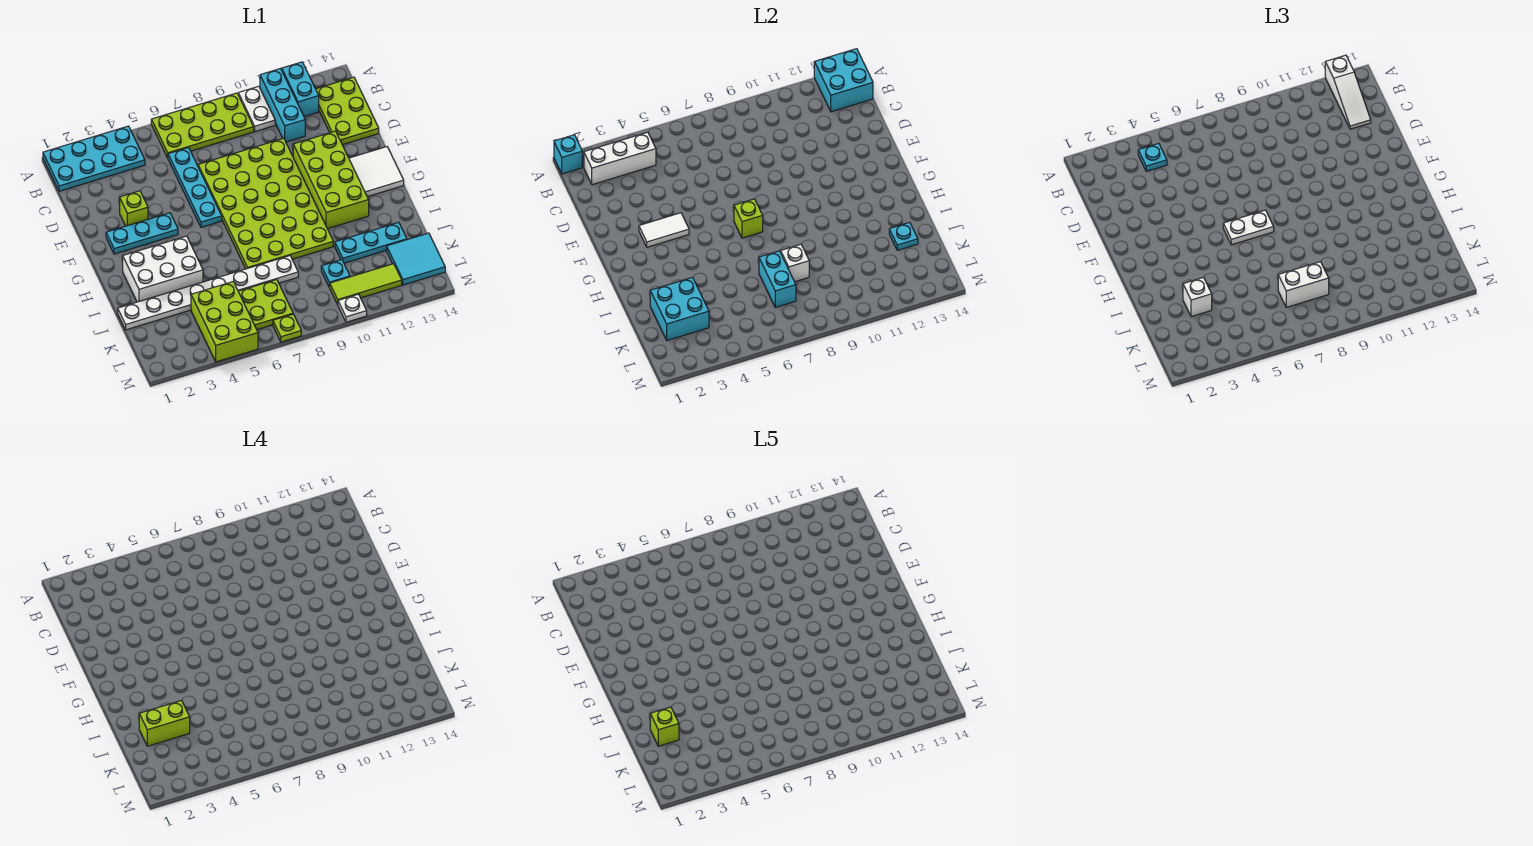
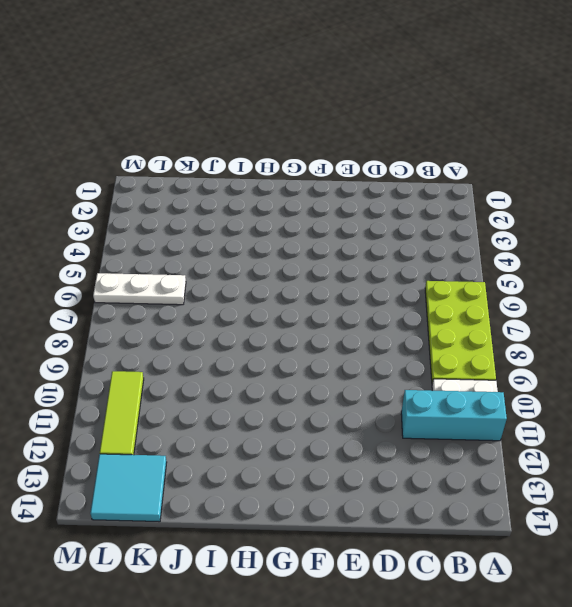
white 1x3 plate [93,273,186,305] -> lime 2x2 plate [238,280,293,330]
none -> cyan 2x4 plate [43,126,145,191]
none -> cyan 1x2 brick [282,62,319,117]
none -> lime 2x3 plate [316,77,379,145]
none -> cyan 1x4 plate [168,148,222,227]

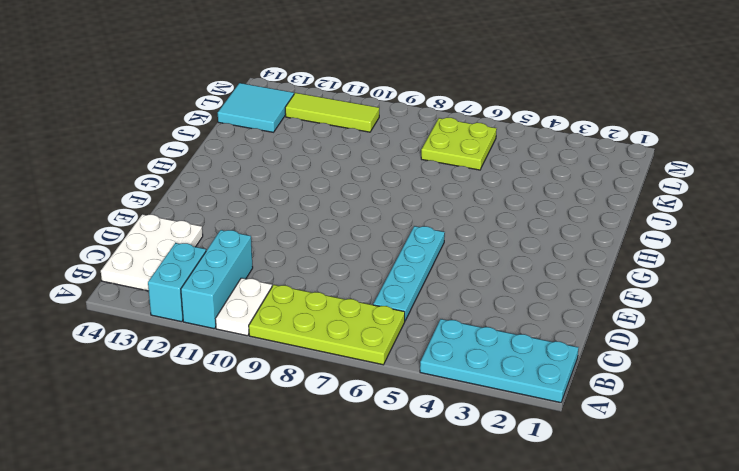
white 2x3 plate [101,214,203,291] -> lime 2x3 plate [316,77,379,145]
none -> lime 4x6 plate [198,138,333,269]
none -> lime 1x1 brick [120,191,148,226]
none -> lime 2x4 brick [293,131,369,229]
none -> cyan 1x3 plate [106,213,178,254]

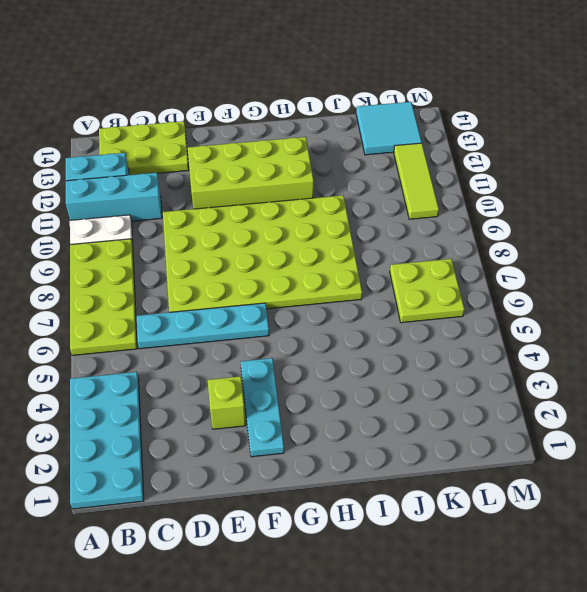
none -> white 2x2 tile [349,147,404,197]
none -> white 2x3 brick [123,236,203,302]
none -> white 1x8 plate [118,256,298,330]
none -> cyan 1x3 plate [335,222,407,263]

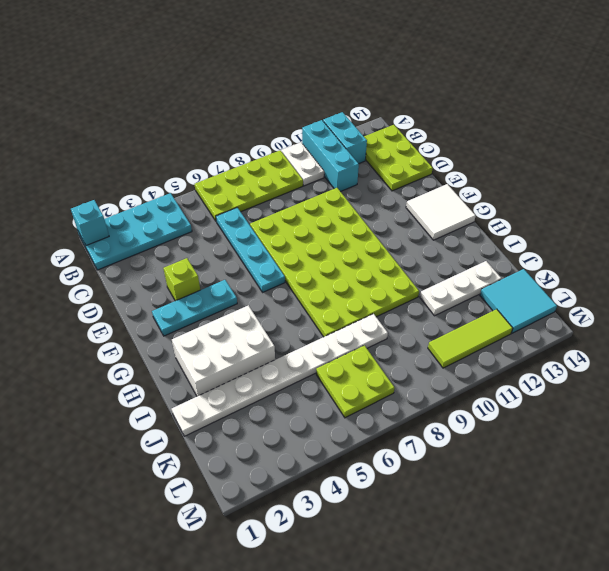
white 1x3 plate [420,261,501,316] -> cyan 1x3 plate [335,222,407,263]
none -> lime 2x4 brick [293,131,369,229]
none -> lime 2x3 brick [191,282,258,362]
none -> cyan 1x1 plate [321,260,350,287]
none -> lime 1x1 plate [273,314,301,342]

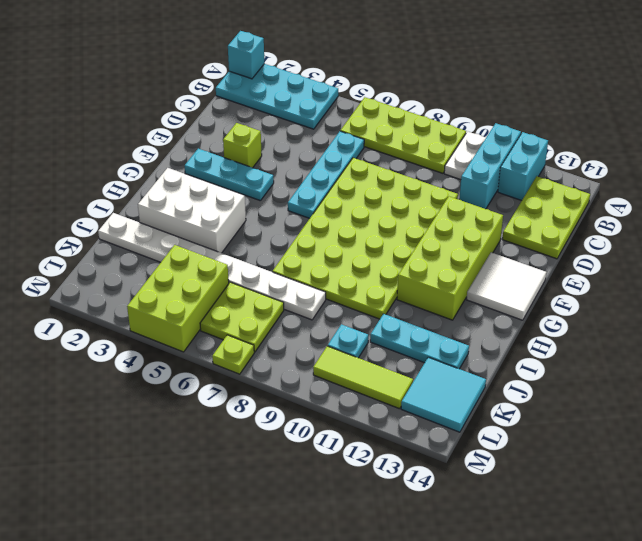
none -> white 1x1 plate [338,294,367,322]
none -> cyan 2x2 brick [814,49,873,112]
none -> white 1x3 brick [584,132,656,185]
none -> white 1x2 tile [639,213,689,247]

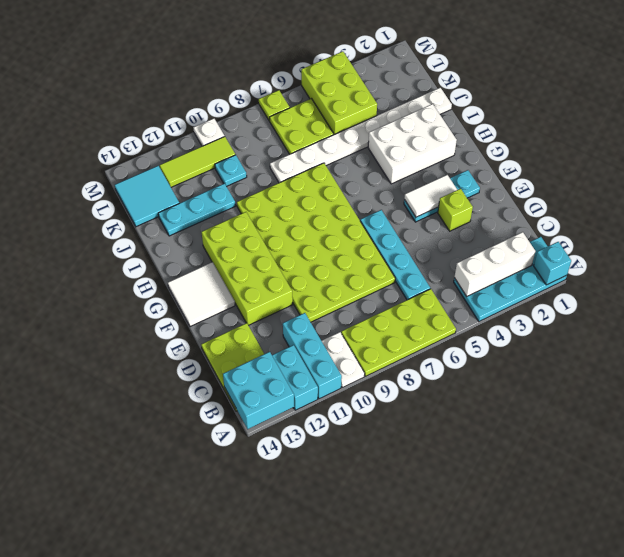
none -> lime 1x1 brick [734,199,763,238]
none -> cyan 2x2 brick [650,278,709,340]
none -> cyan 1x2 brick [759,251,796,307]
none -> white 1x1 brick [781,244,809,282]

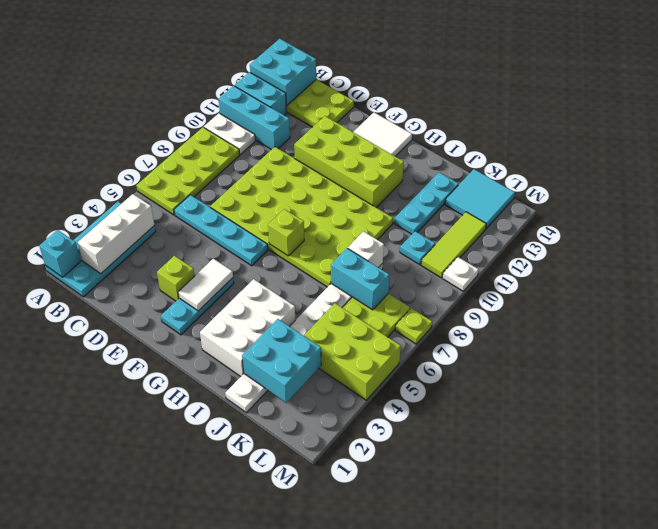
none -> cyan 1x1 plate [889,222,918,250]
none -> white 1x3 slope [1325,55,1371,129]
none -> cyan 1x1 plate [1138,143,1167,171]
none -> white 1x2 plate [1223,210,1274,245]

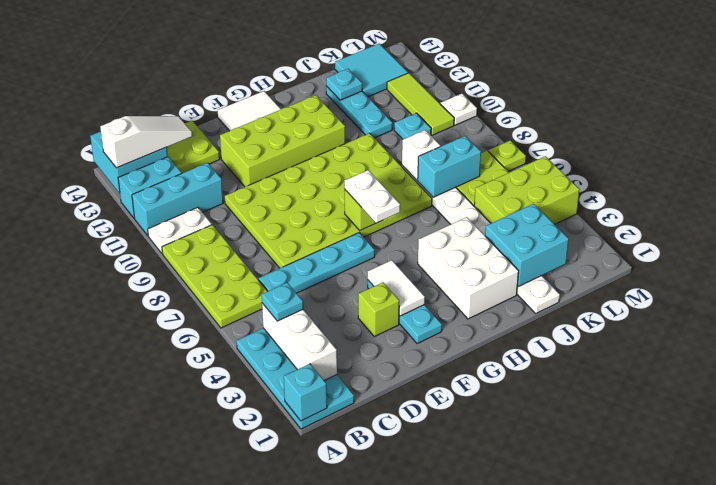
none -> white 1x1 brick [1183,278,1212,317]
none -> white 1x2 brick [1278,262,1329,307]
none -> lime 1x2 brick [139,701,190,746]
none -> lime 1x1 brick [650,707,679,746]

